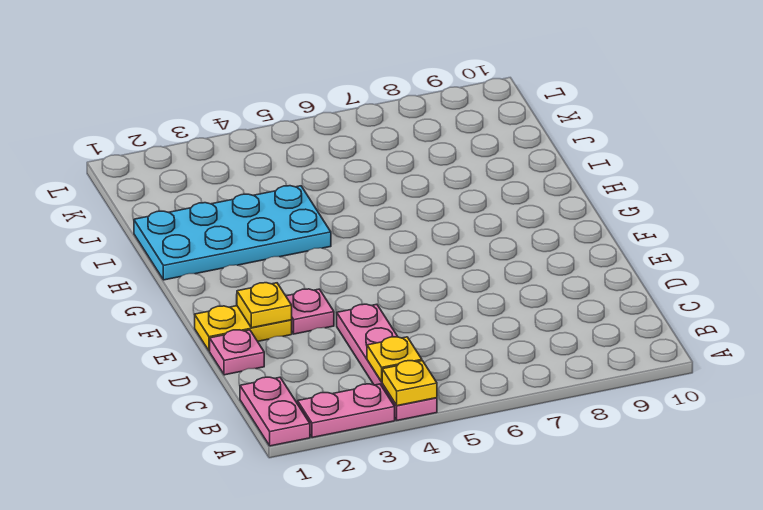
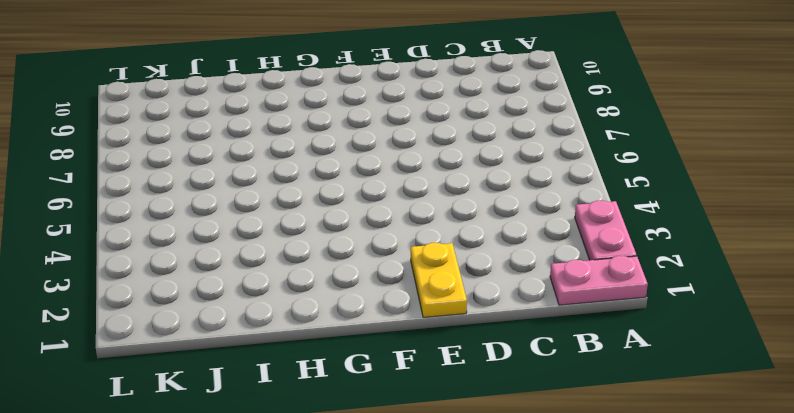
none -> pink 1x4 plate [337,304,437,420]
none -> pink 1x1 plate [210,330,264,375]

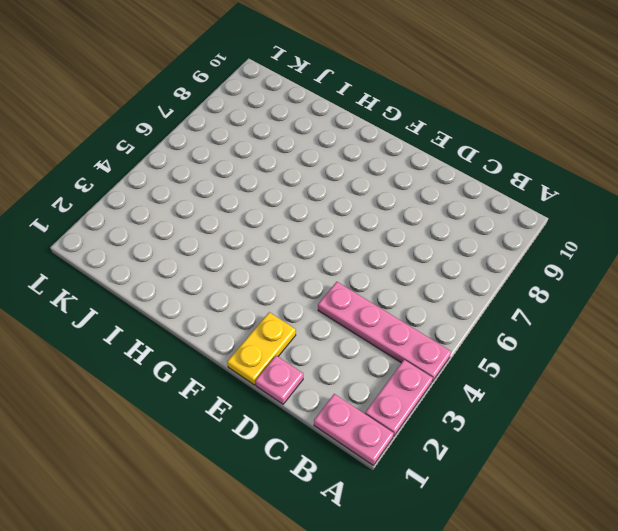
none -> pink 1x1 plate [286,289,334,334]
none -> cyan 2x4 plate [134,186,331,280]

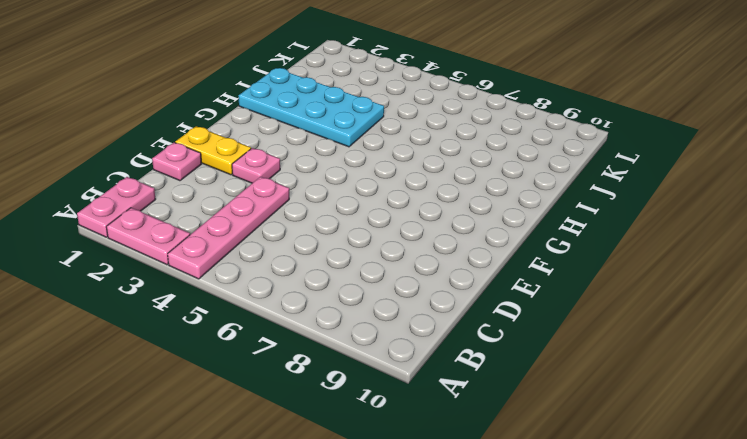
none -> yellow 1x1 plate [382,361,437,406]
none -> yellow 1x1 plate [367,337,422,382]

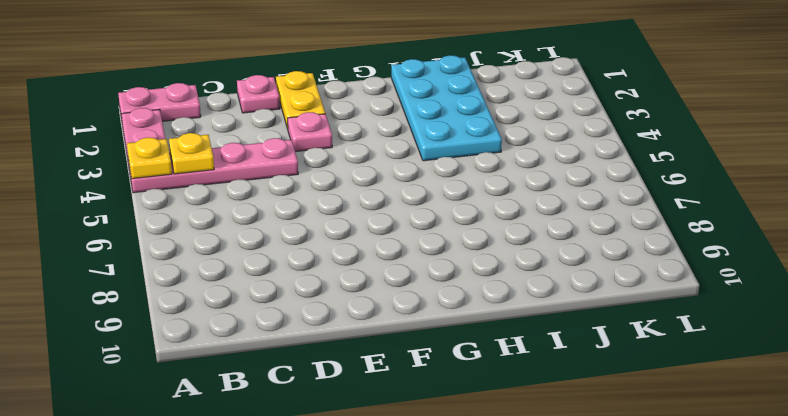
none -> yellow 1x1 plate [237,283,292,328]

